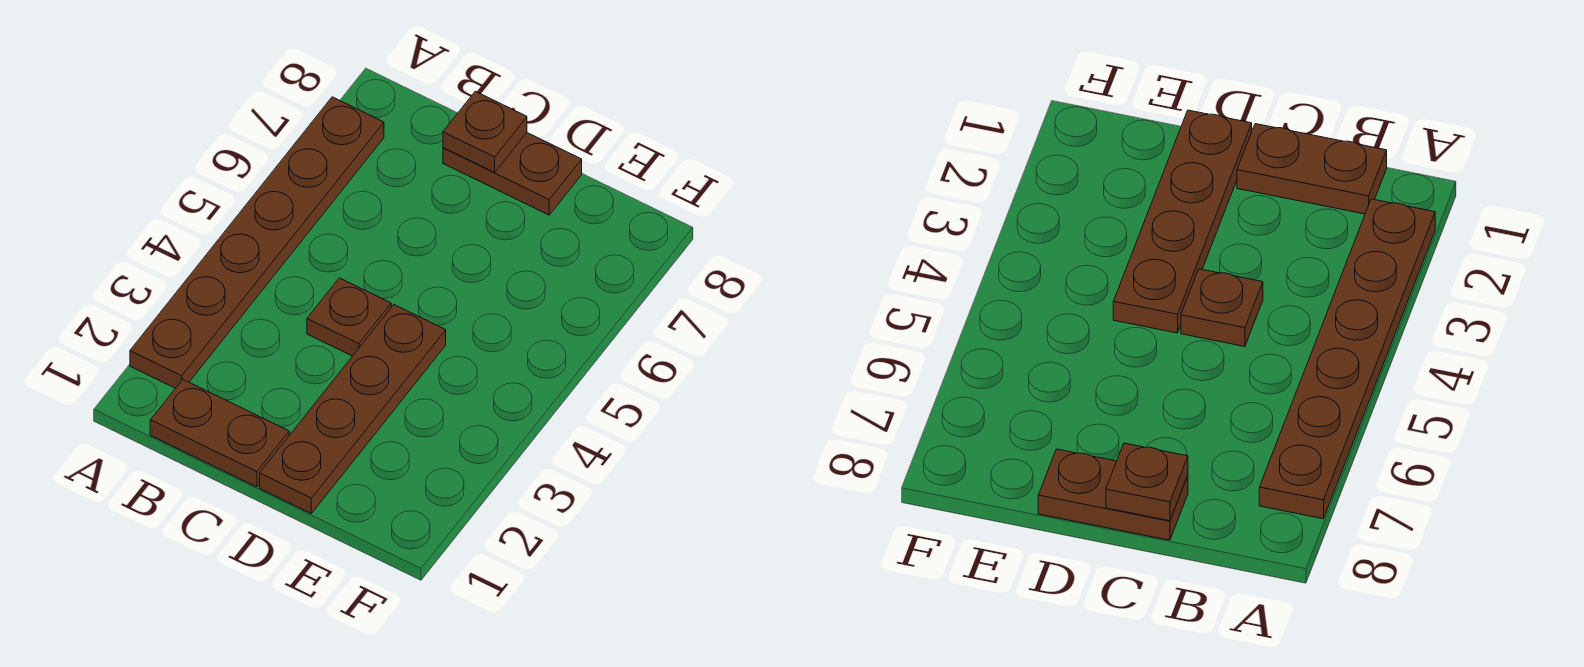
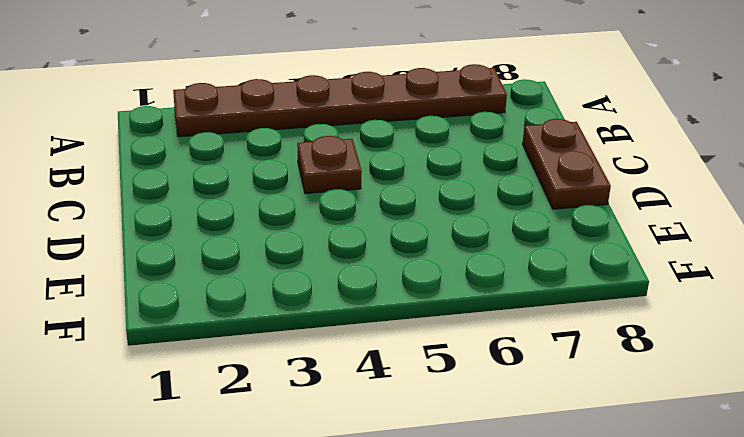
none -> brown 1x2 plate [150,380,289,487]
none -> brown 1x4 plate [260,305,446,513]

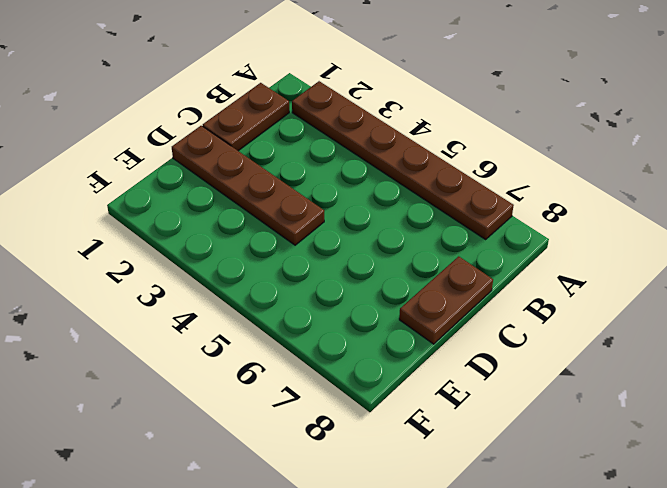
none -> brown 1x1 plate [307,278,391,356]
none -> brown 1x1 plate [443,91,527,172]

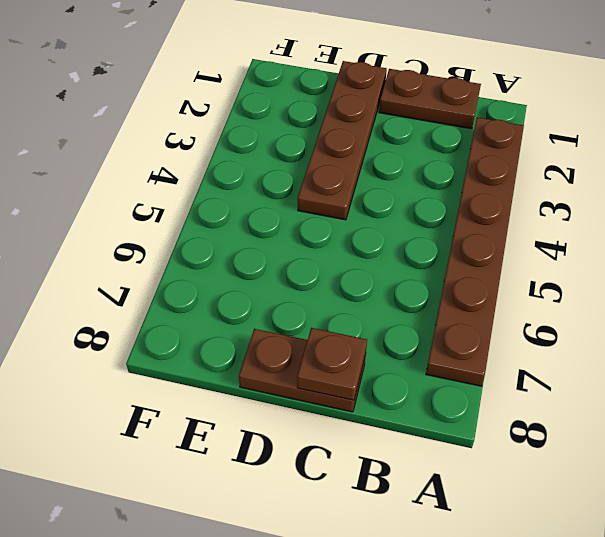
none -> brown 1x1 plate [307,278,391,356]

